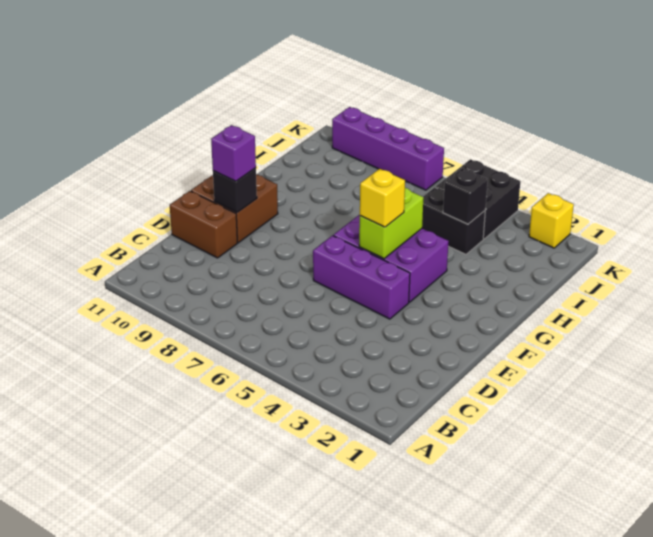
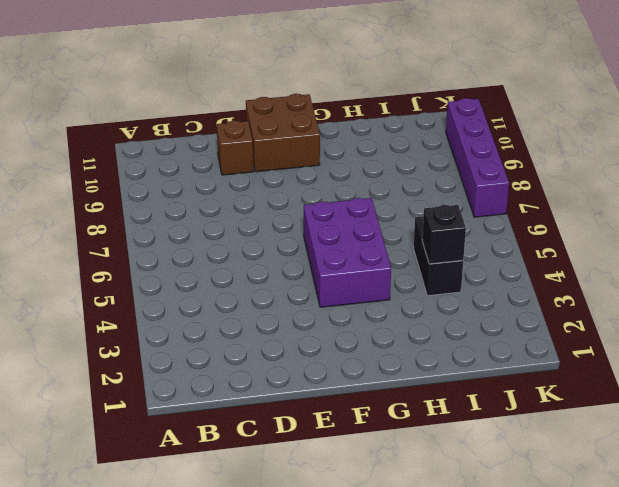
brown 1x1 brick [217,121,253,175] -> brown 1x2 brick [170,191,237,258]
none -> purple 1x3 brick [313,236,410,319]
none -> black 2x2 brick [436,159,520,239]
none -> yellow 1x1 brick [529,193,574,248]

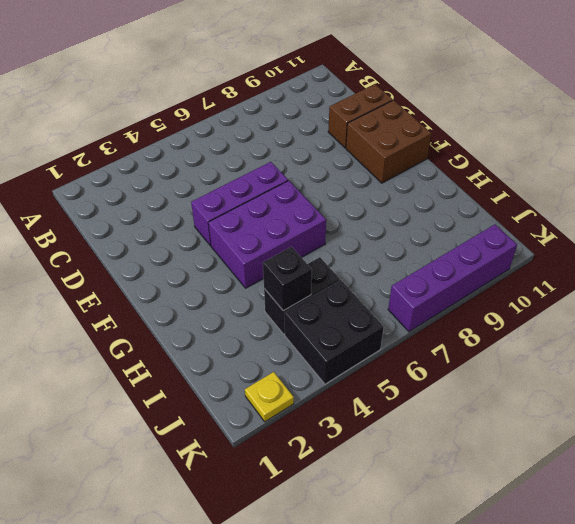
yellow 1x1 plate [245,372,294,422] -> yellow 1x1 brick [529,193,574,248]
none -> black 1x1 brick [213,168,257,212]
none -> lime 1x2 brick [359,188,423,259]
none -> purple 1x1 brick [211,125,256,181]

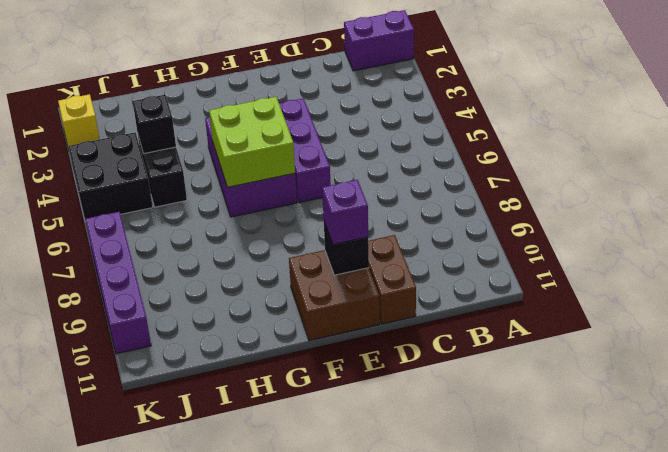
purple 1x2 brick [344,10,414,71] -> none
lime 2x2 brick [209,97,295,187] -> lime 1x2 brick [359,188,423,259]
none -> yellow 1x1 brick [360,169,405,227]

